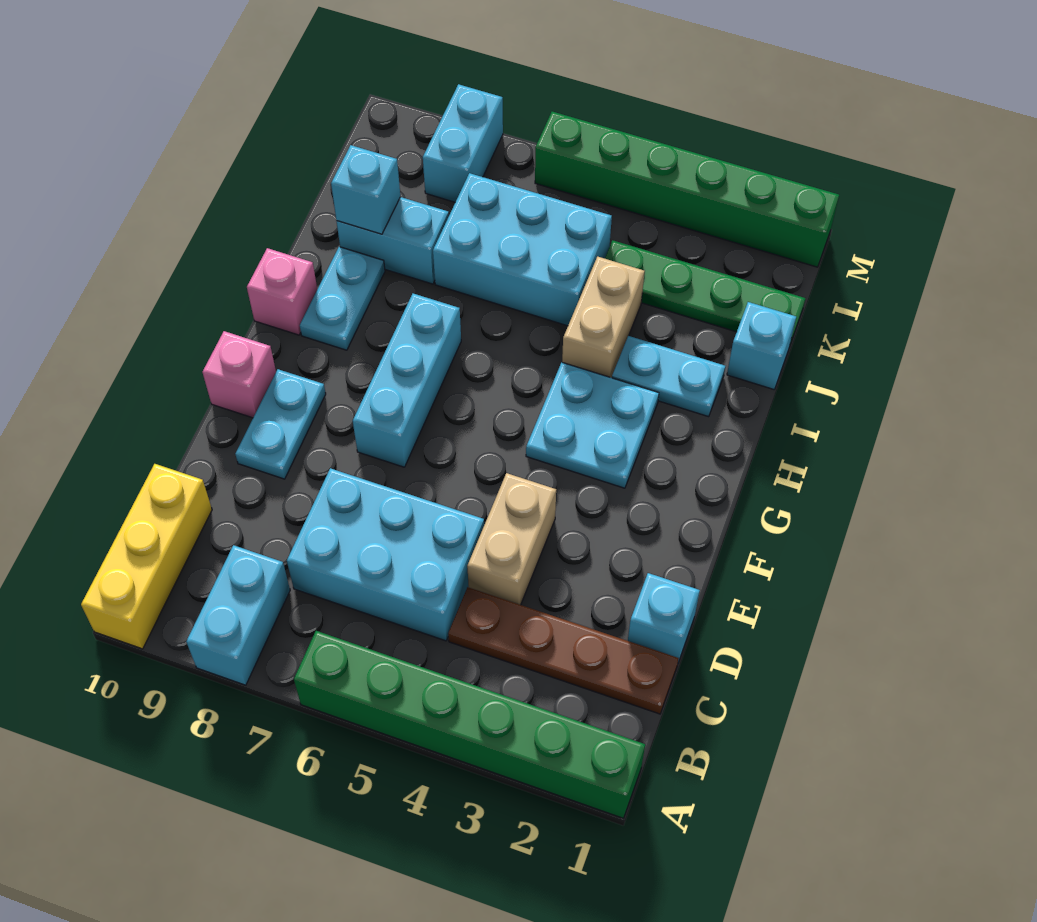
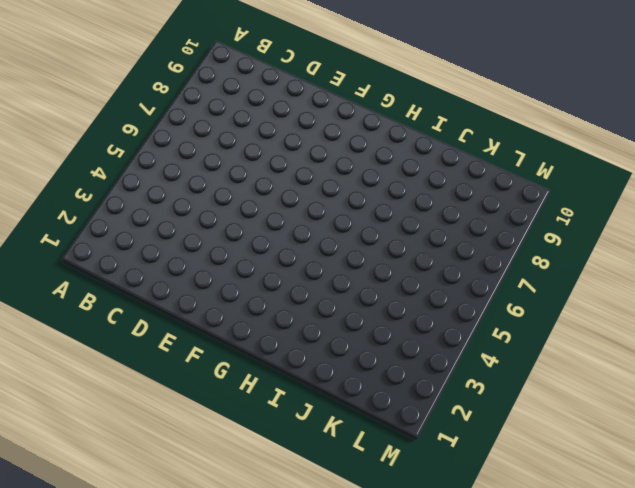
none -> green 1x6 brick [294,631,645,818]
none -> cyan 1x2 brick [186,545,290,685]
none -> yellow 1x3 brick [81,464,212,649]

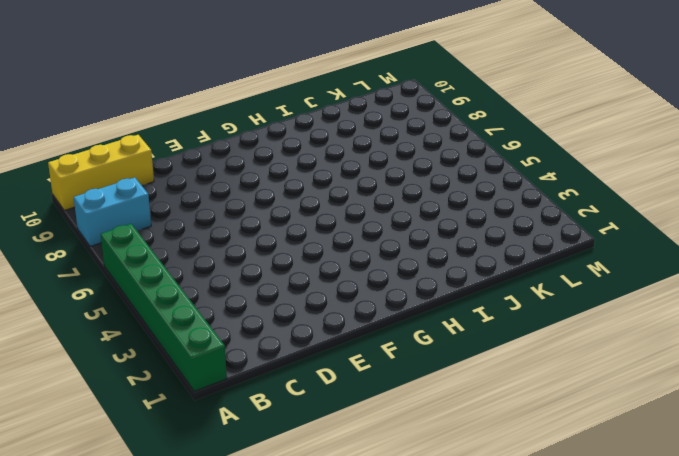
none -> brown 1x4 plate [448,587,679,714]
none -> cyan 2x3 brick [287,468,484,641]
none -> cyan 1x1 brick [628,573,700,662]

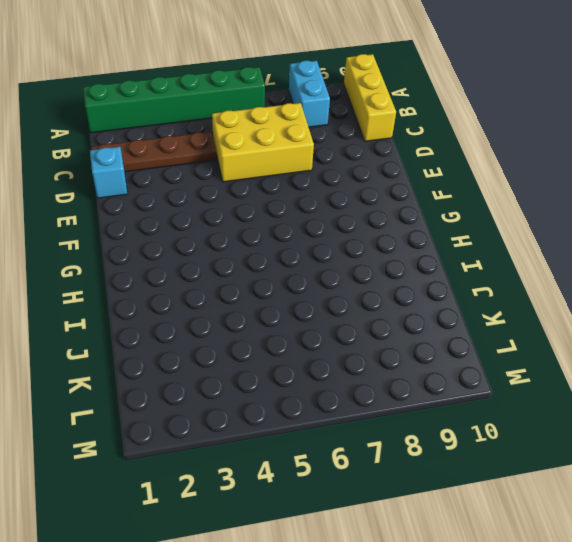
yellow 2x3 brick [212,103,314,182] -> cyan 2x3 brick [287,468,484,641]
none -> tan 1x2 brick [467,473,556,605]
none -> cyan 1x2 plate [235,369,326,479]
none -> cyan 1x3 brick [353,294,461,467]

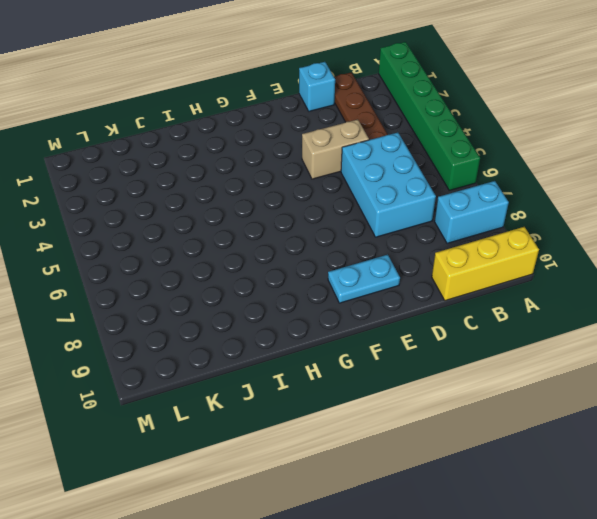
none -> cyan 1x3 brick [353,294,461,467]
none -> pink 1x1 brick [202,331,276,418]
none -> cyan 2x2 plate [526,362,659,488]

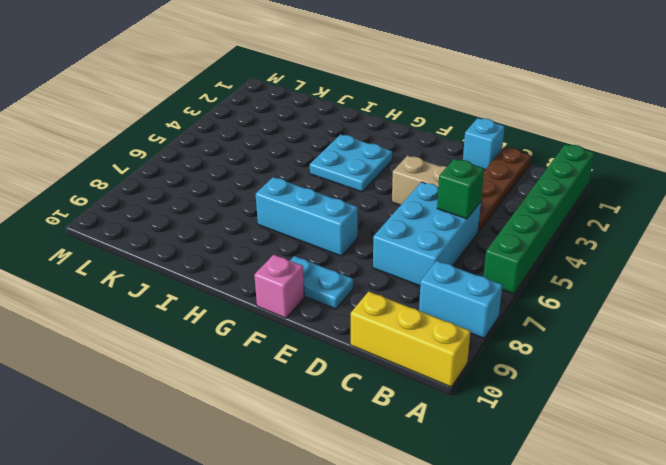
green 1x1 brick [437,159,484,219] -> none
none -> cyan 1x2 plate [300,247,385,350]
none -> pink 1x1 brick [247,248,317,335]
none -> cyan 1x2 plate [612,336,725,417]

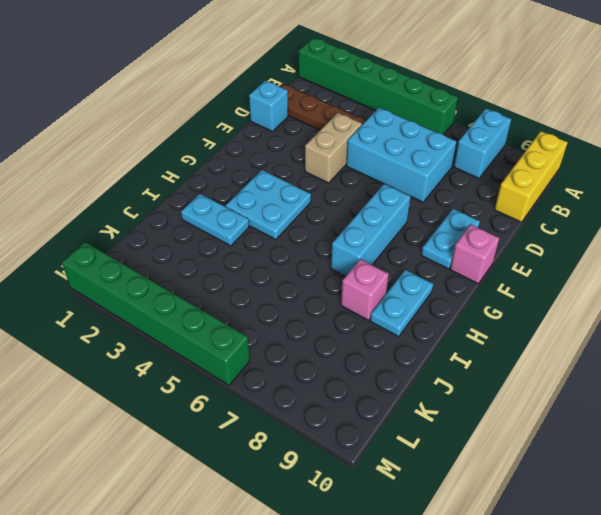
pink 1x1 brick [341,259,389,320] -> pink 1x1 brick moved to [247,248,317,335]
none -> tan 1x2 brick [562,257,645,378]
none -> cyan 1x1 brick [727,302,796,389]
none -> cyan 2x3 brick [433,173,612,326]

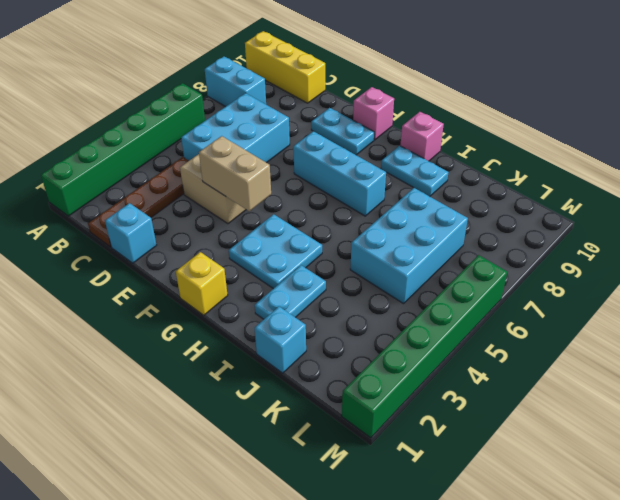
tan 1x2 brick [199,136,271,211] -> tan 1x2 brick moved to [562,257,645,378]
yellow 1x1 brick [176,252,228,315] -> none
none -> cyan 1x2 brick [337,197,449,284]
none -> green 1x4 plate [605,240,805,347]
none -> cyan 1x2 brick [423,84,503,202]

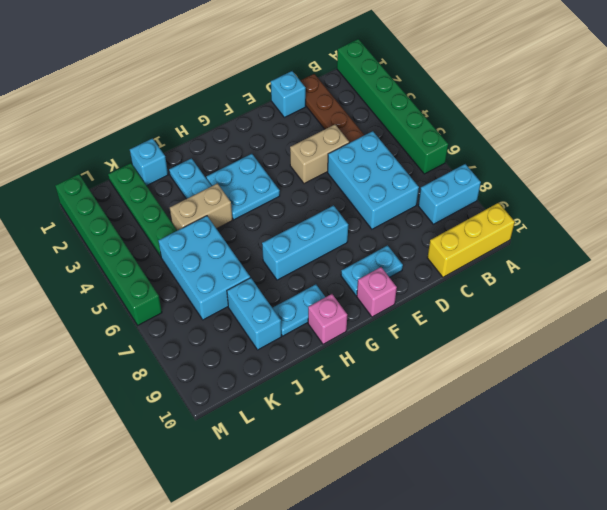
none -> cyan 1x2 brick [423,84,503,202]
none -> cyan 1x1 brick [331,145,400,234]

